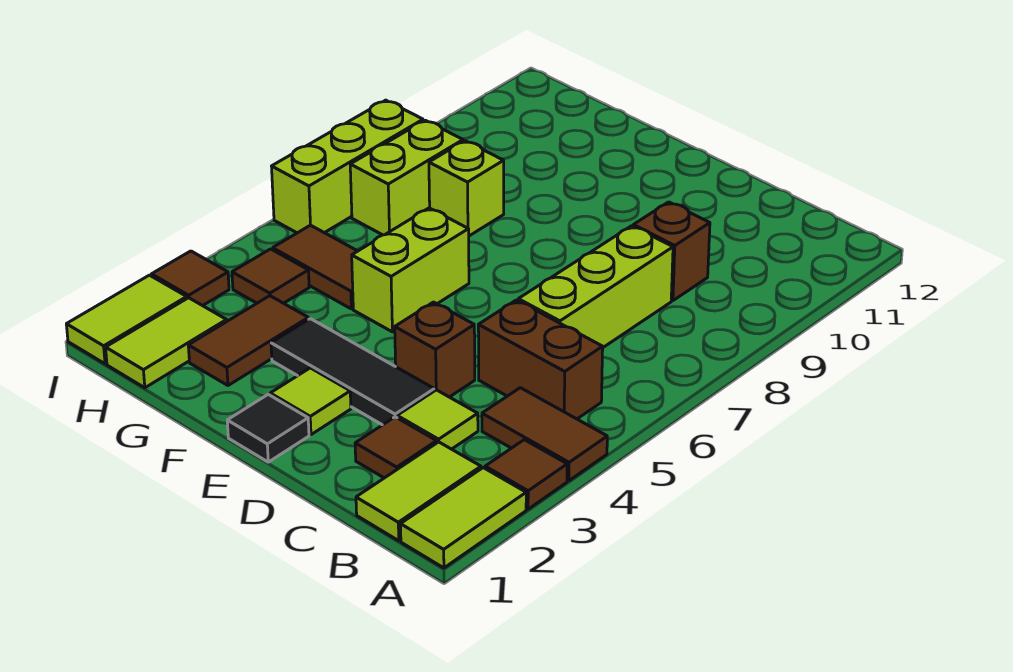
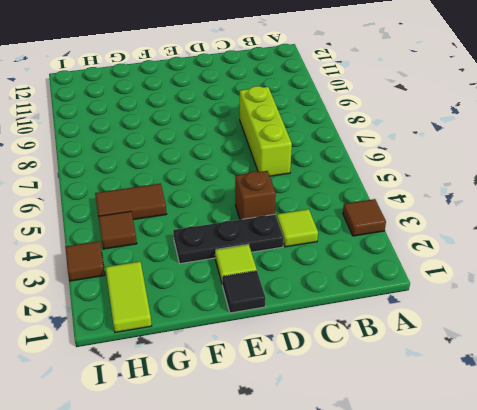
black 1x3 plate [173,214,284,264] -> black 1x3 tile [271,319,434,425]
none -> lime 1x2 tile [401,468,526,568]
none -> brown 1x2 tile [482,388,607,481]
none -> lime 1x2 tile [356,442,481,541]

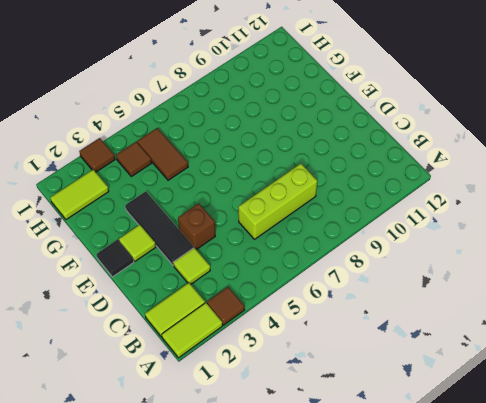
none -> brown 1x2 tile [482,388,607,481]
none -> brown 1x2 brick [478,300,603,419]
none -> brown 1x1 tile [355,417,437,478]

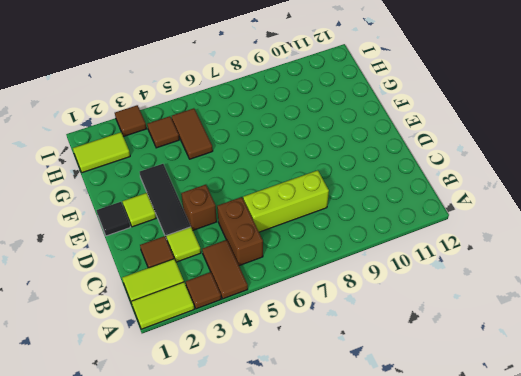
none -> brown 1x1 brick [633,202,710,301]
none -> lime 1x2 brick [352,208,469,332]
none -> brown 1x2 tile [188,296,308,385]

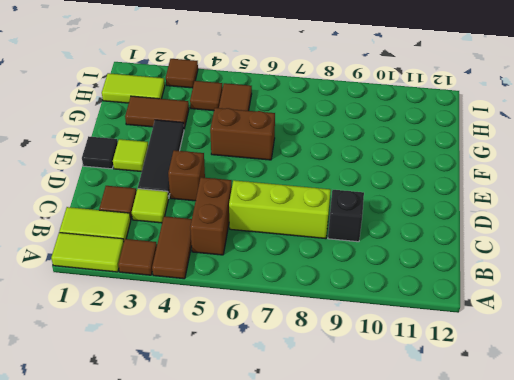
black 1x1 brick [328,190,364,242] -> brown 1x1 brick [633,202,710,301]
brown 1x2 brick [210,108,275,160] -> lime 1x2 brick [352,208,469,332]
none -> lime 1x1 brick [429,141,504,236]
none -> lime 1x2 brick [350,120,463,235]
none -> lime 1x2 tile [66,275,187,364]

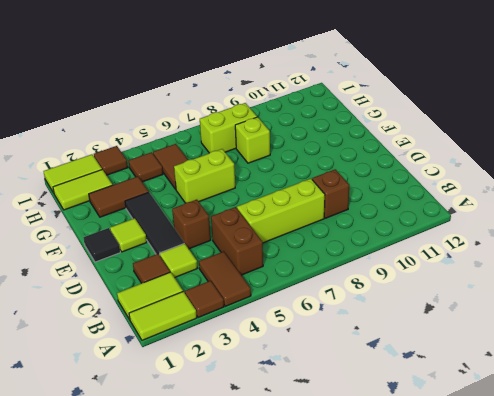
none -> lime 1x3 brick [272,100,423,233]

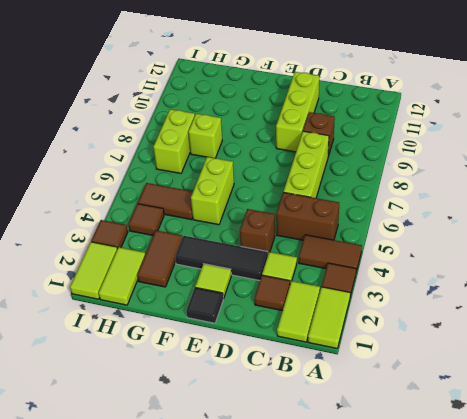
lime 1x3 brick [276,72,319,152] -> lime 1x3 brick moved to [272,100,423,233]

